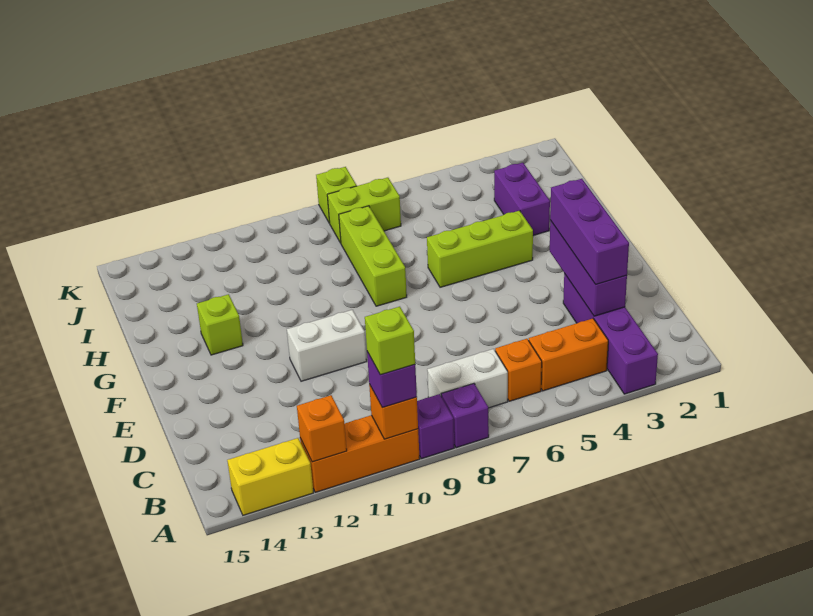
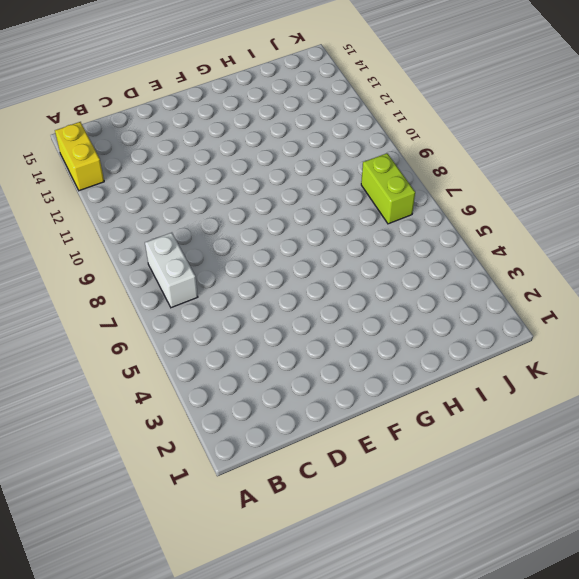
none -> purple 1x4 brick [563,274,658,394]
none -> purple 1x1 brick [441,384,489,448]
none -> purple 1x1 brick [417,394,454,459]

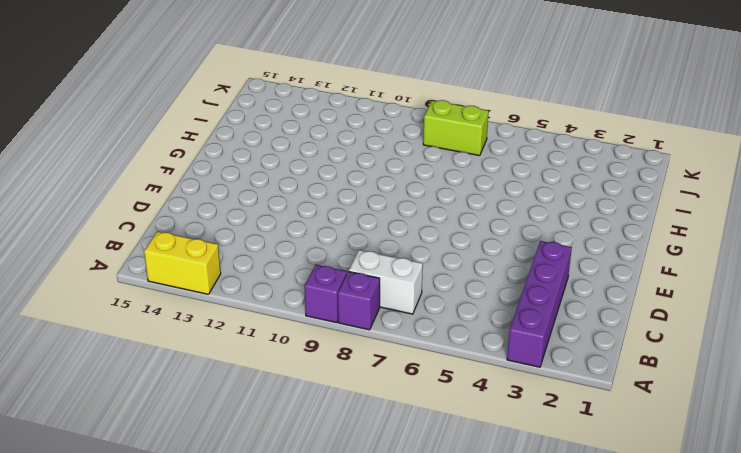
none -> orange 1x3 brick [300,415,420,492]
none -> orange 1x2 brick [529,319,608,391]
none -> orange 1x1 brick [495,339,542,401]

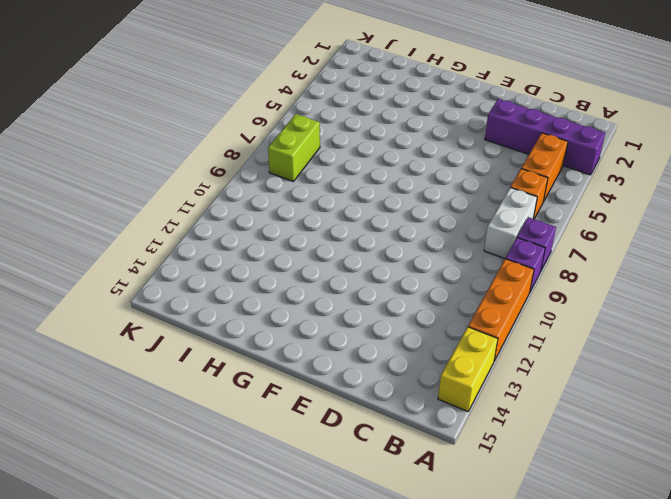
none -> white 1x2 brick [287,310,367,381]
none -> lime 1x3 brick [427,211,533,287]
none -> lime 1x3 brick [339,206,407,306]

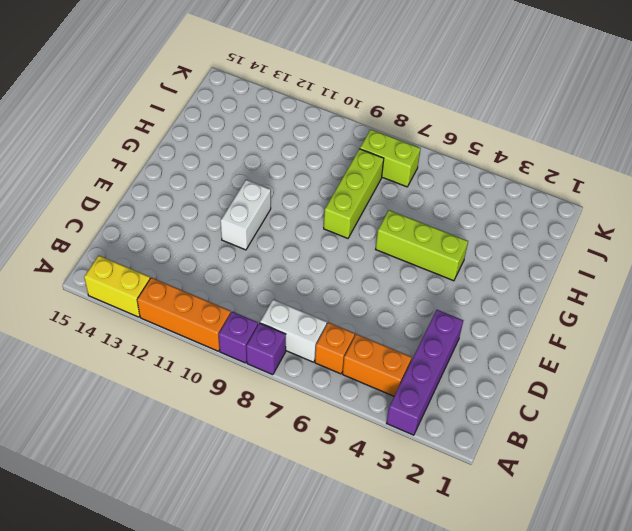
white 1x2 brick [220,180,271,250] -> white 1x2 brick turned to [287,310,367,381]
none -> lime 1x1 brick [197,294,243,355]
none -> purple 1x2 brick [494,163,550,235]
none -> lime 1x1 brick [316,167,357,223]

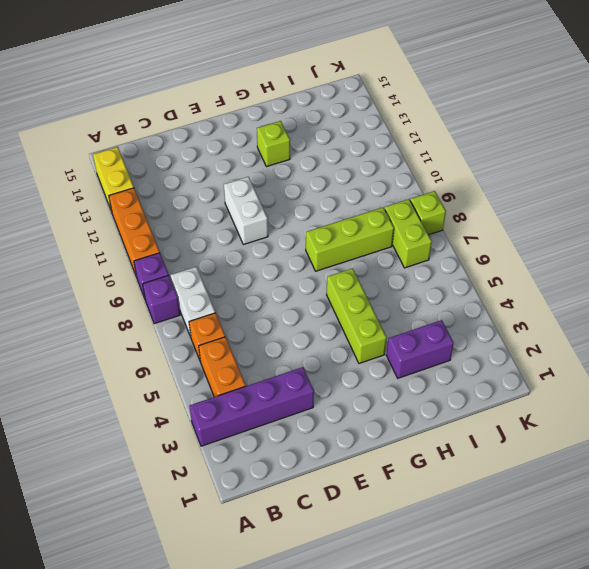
none -> orange 1x1 brick [369,384,418,439]
none -> orange 1x1 brick [297,395,347,462]
none -> purple 1x3 brick [550,220,627,316]

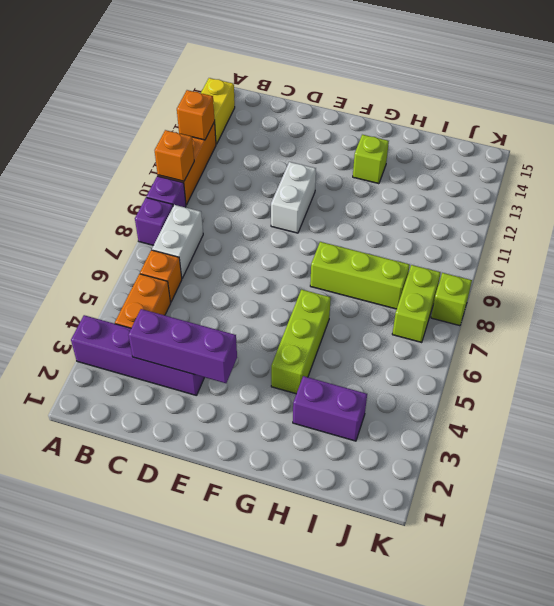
none -> purple 1x1 brick [367,352,417,408]
none -> purple 1x3 brick [550,179,629,284]
none -> lime 1x1 brick [365,307,415,375]

